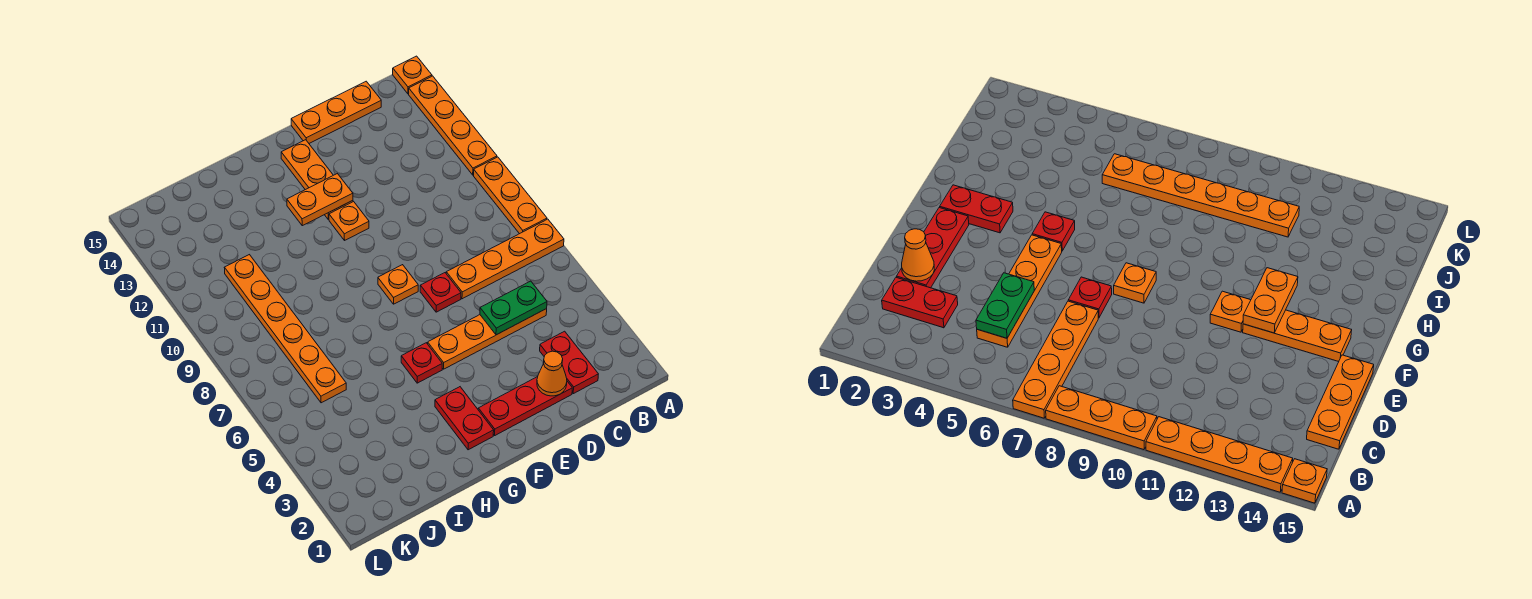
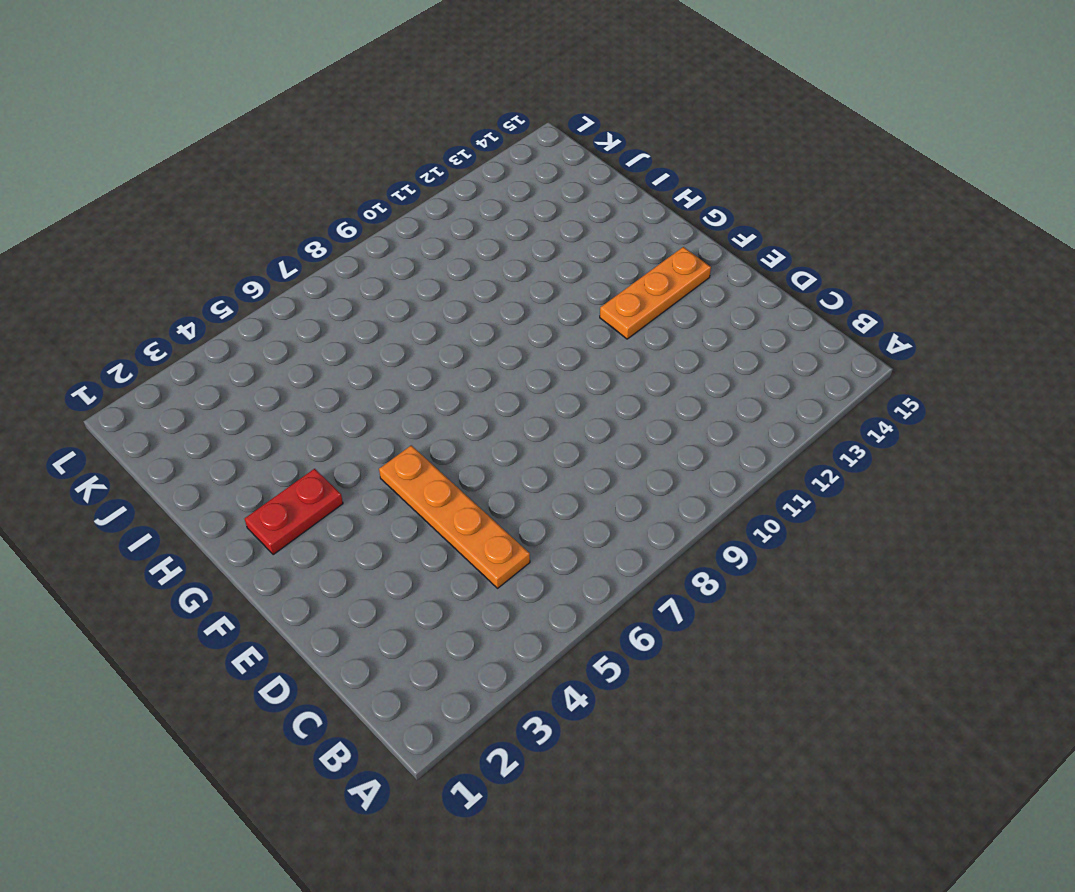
none -> orange 1x4 plate [446,219,564,299]
none -> orange 1x3 plate [474,157,547,234]
none -> orange 1x4 plate [409,76,497,175]

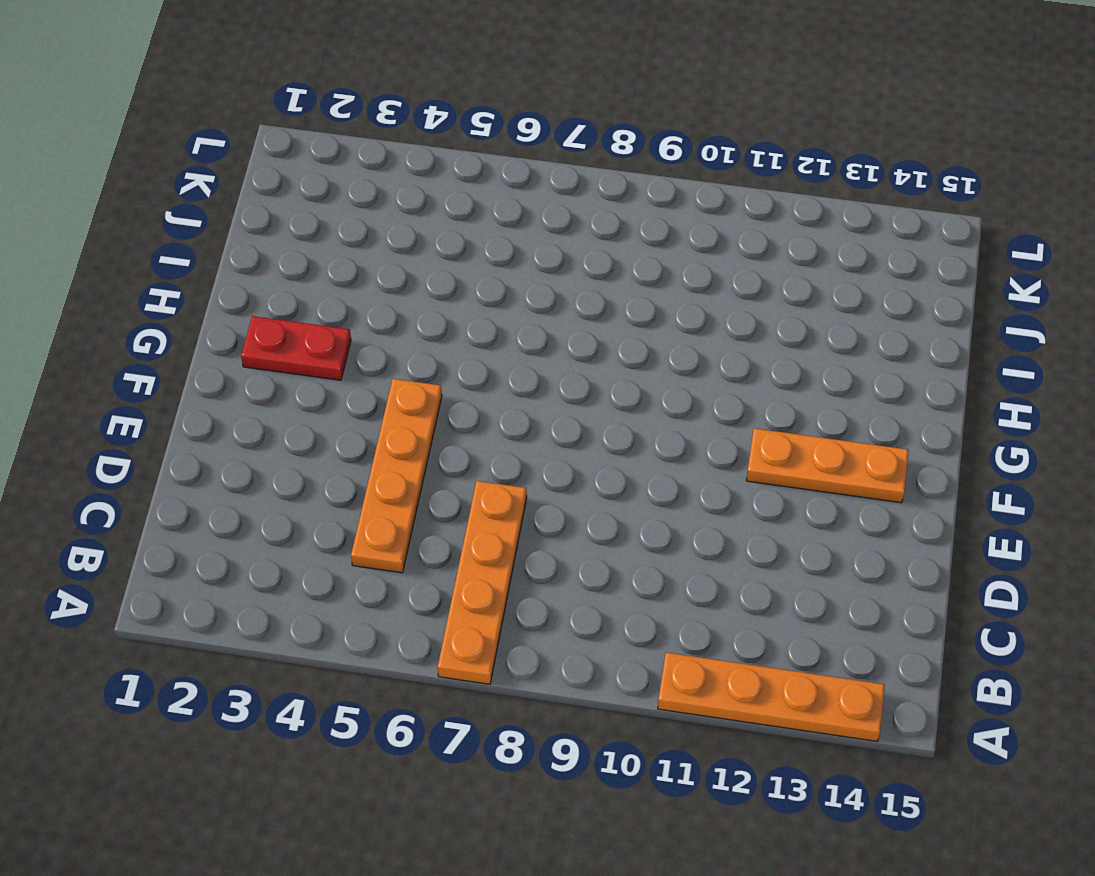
none -> orange 1x3 plate [474,157,547,234]
none -> orange 1x1 plate [393,56,432,94]
none -> red 1x2 plate [540,331,598,394]

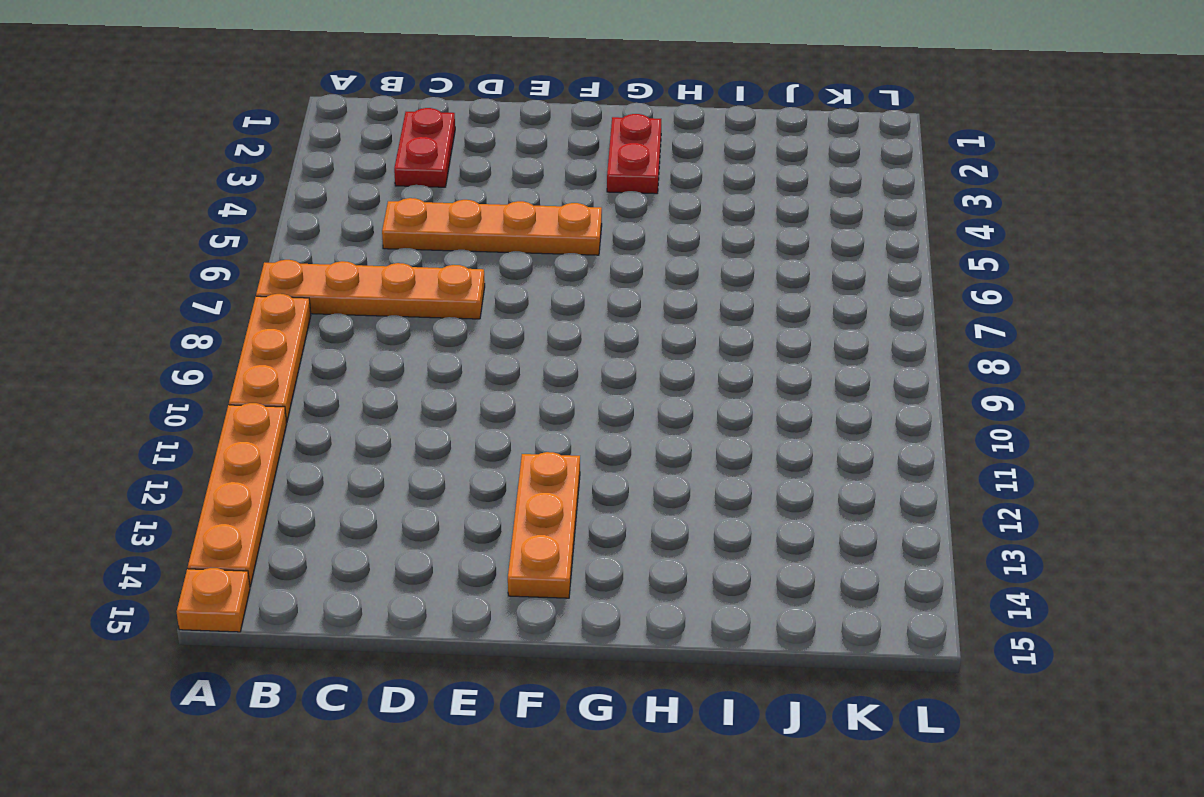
none -> orange 1x3 plate [291,81,381,143]
none -> red 1x3 plate [478,377,572,435]
none -> red 1x1 plate [420,273,461,312]

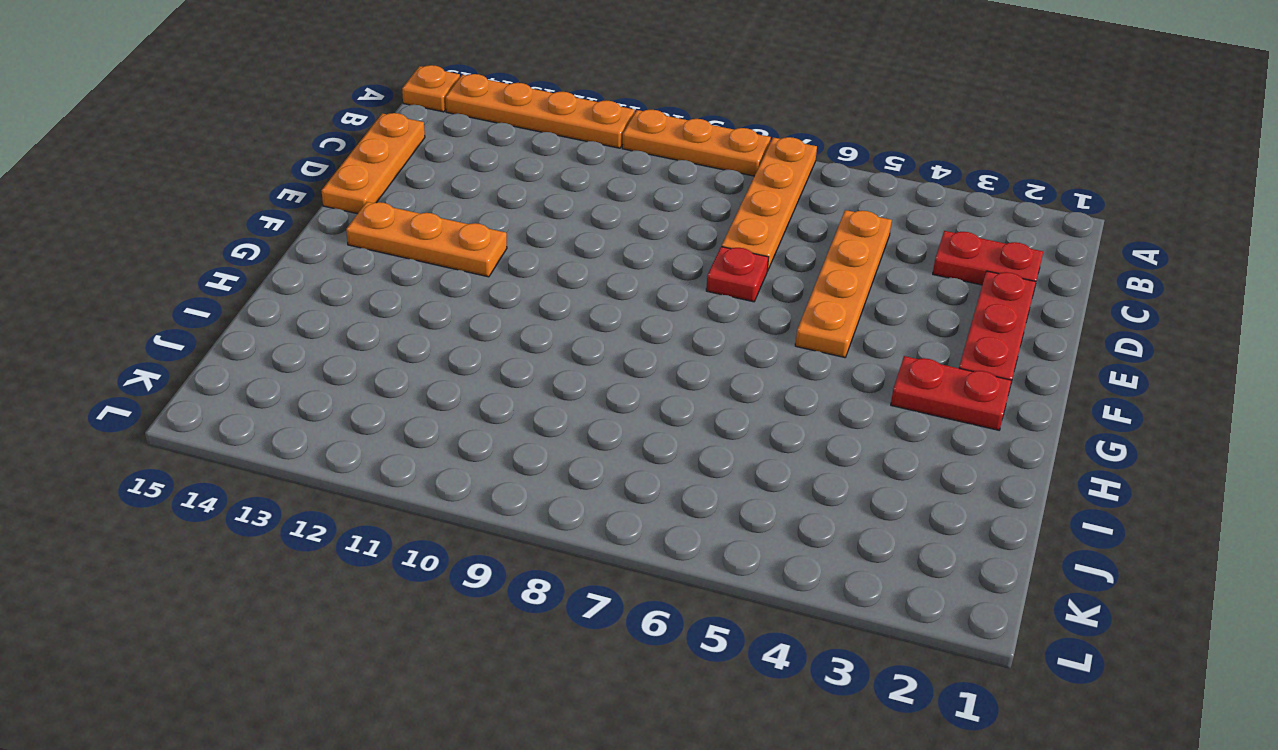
none -> orange 1x1 plate [378,265,418,304]
none -> orange 1x1 plate [329,202,369,240]
none -> red 1x1 plate [401,343,442,383]

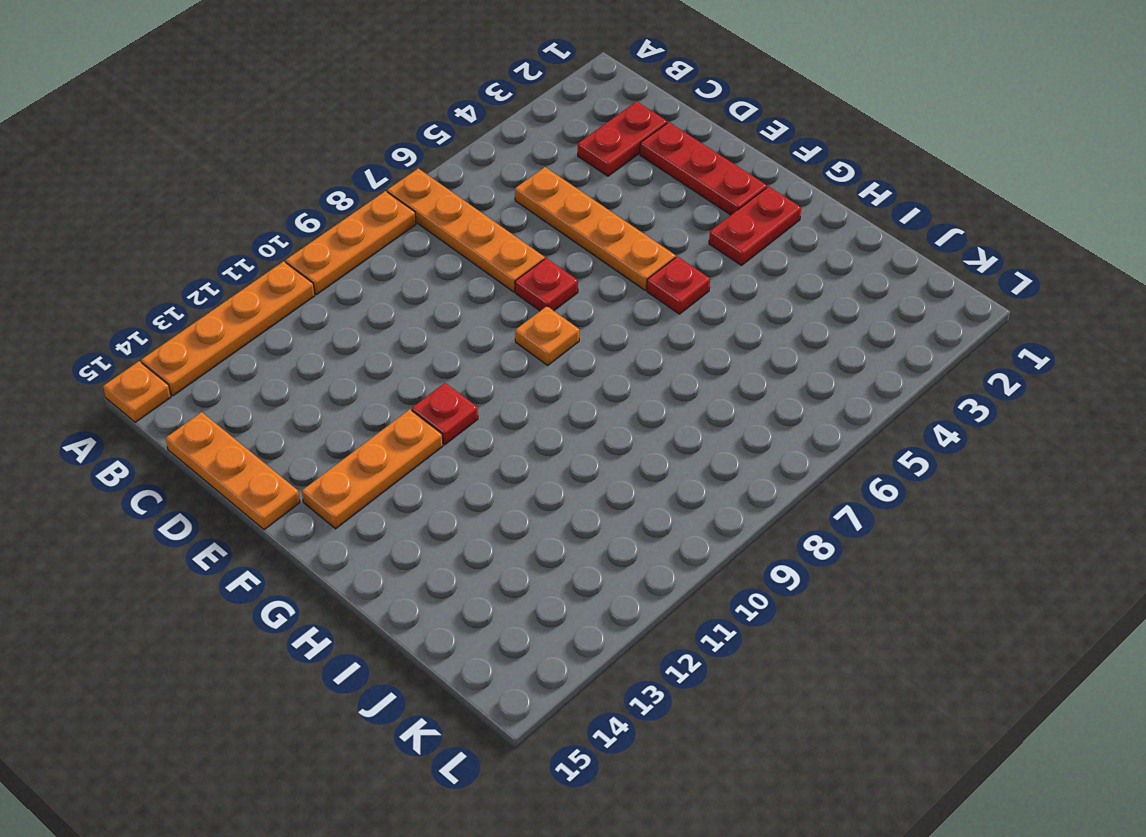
red 1x1 plate [412,383,478,445] -> orange 1x1 plate [329,202,369,240]
none -> orange 1x6 plate [224,255,346,403]
none -> green 1x2 plate [480,281,547,335]
none -> orange 1x1 cone [537,351,567,396]

